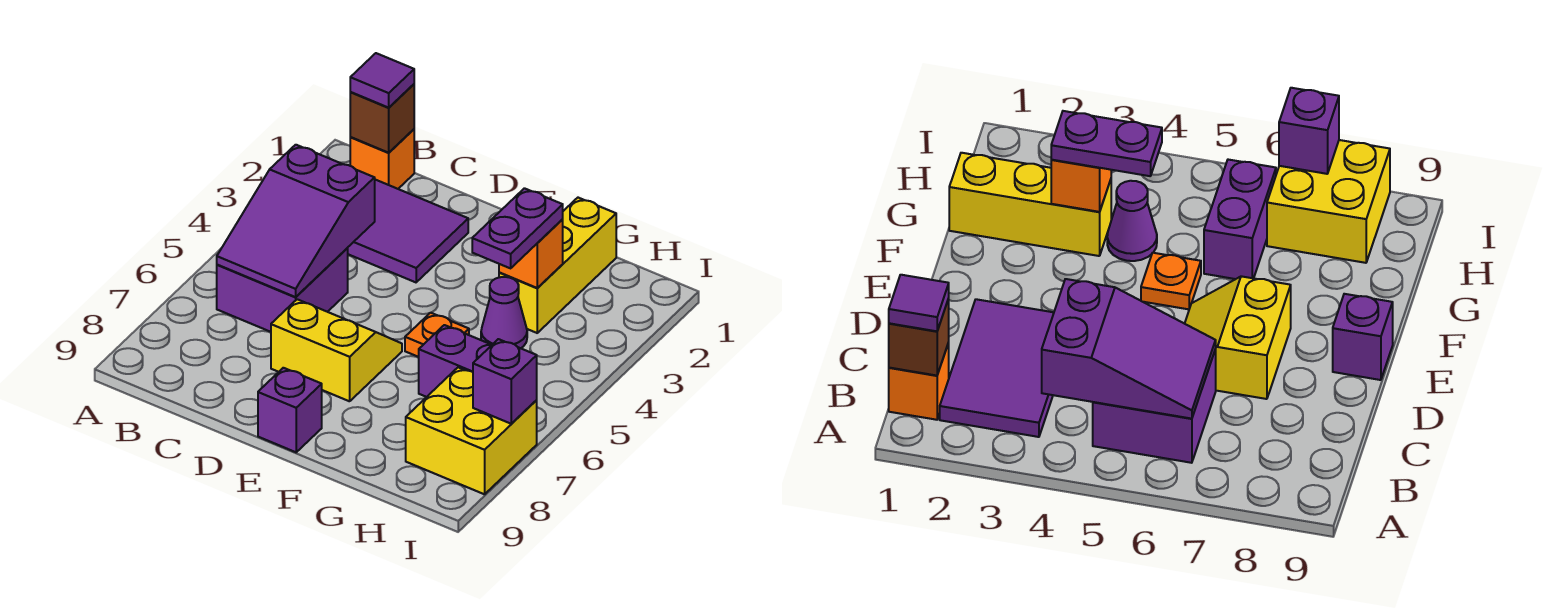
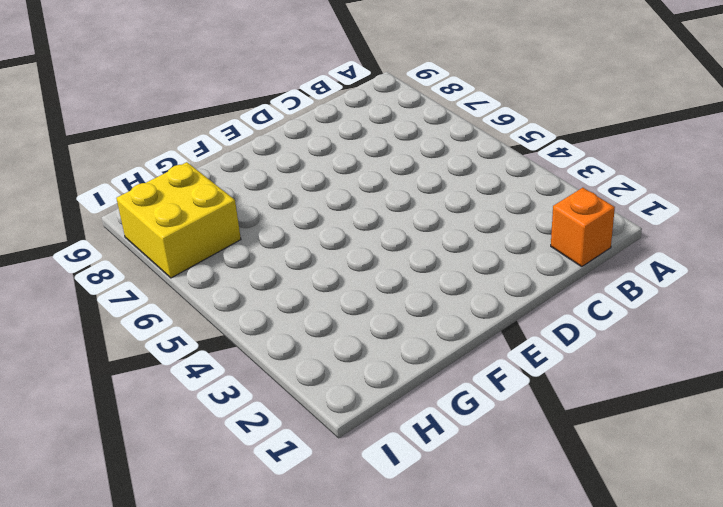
none -> purple 2x3 tile [348,180,468,282]
none -> purple 2x2 brick [217,248,348,332]
none -> yellow 2x2 slope [271,299,402,401]

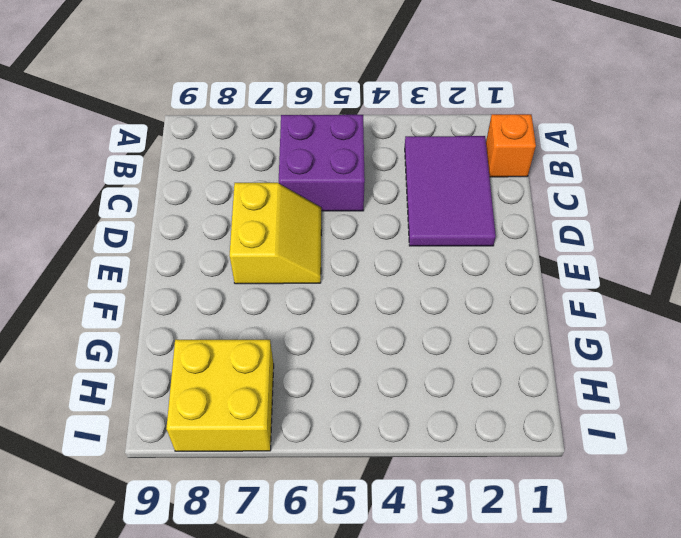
none -> purple 1x1 brick [258,368,322,452]
none -> orange 1x1 plate [405,313,469,357]
none -> yellow 1x3 brick [499,198,616,333]

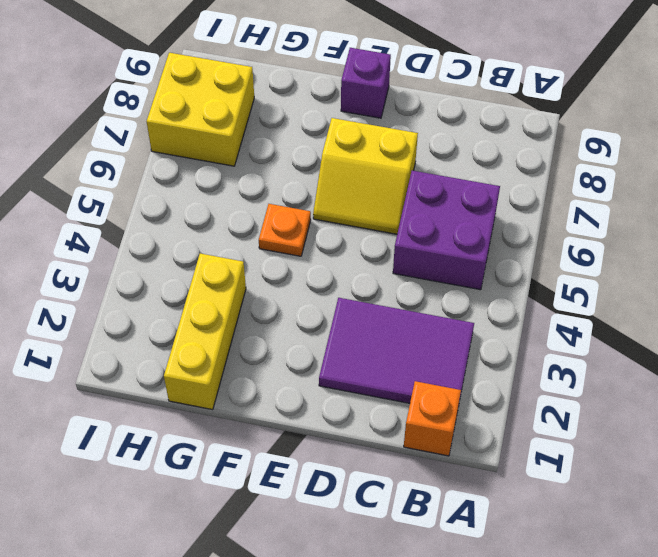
none -> purple 1x1 cone [481,277,527,348]
none -> purple 1x2 brick [419,325,491,397]
none -> brown 1x1 brick [350,84,414,153]

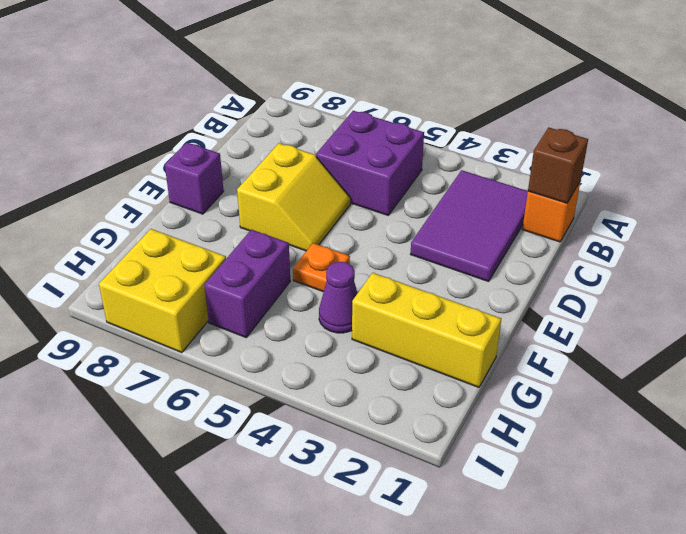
none -> purple 2x3 slope [217,145,375,297]
none -> orange 1x1 brick [499,220,563,288]
none -> purple 1x1 brick [473,339,537,424]

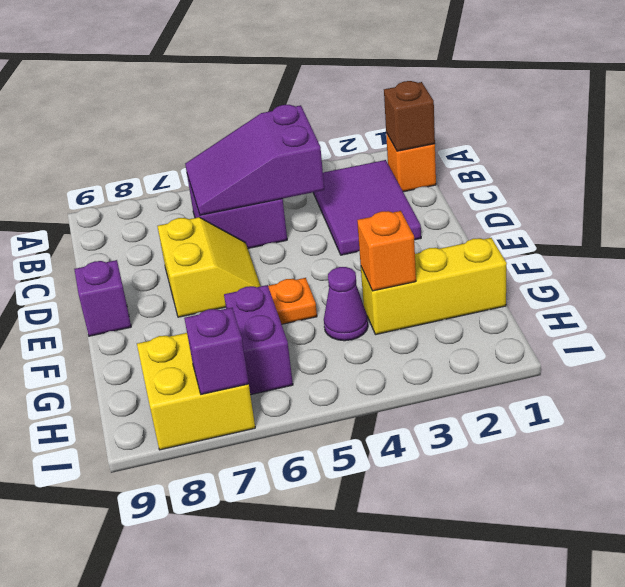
none -> purple 1x1 tile [350,53,414,108]
none -> purple 1x2 plate [472,188,563,268]

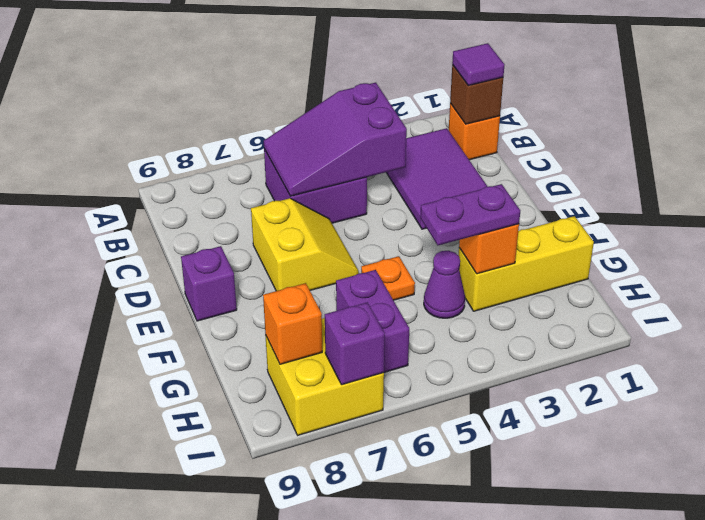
orange 1x1 brick [263,283,322,364] -> none

